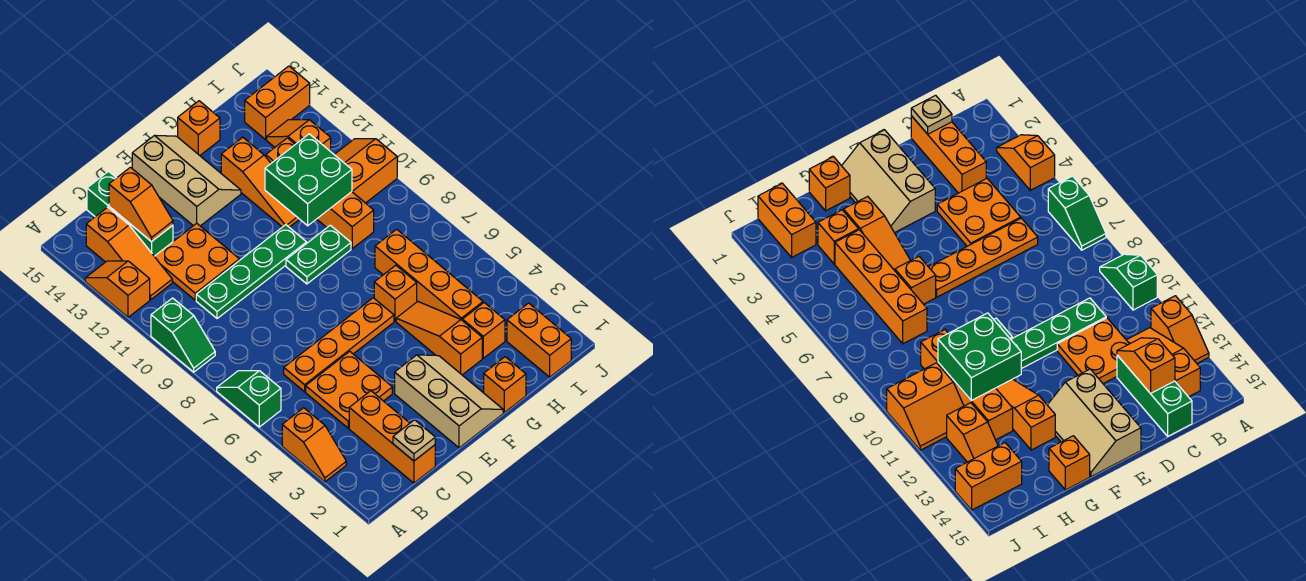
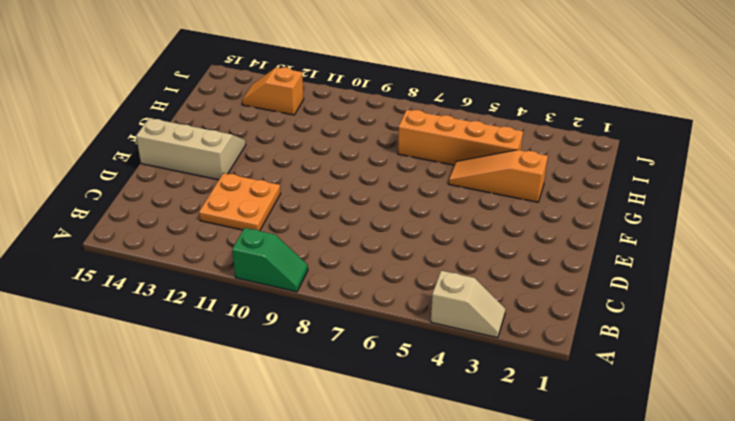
tan 1x2 slope [431,271,506,338] -> orange 1x2 slope [282,408,346,482]
none -> green 1x2 slope [217,371,281,427]
none -> orange 1x2 slope [85,261,150,317]
none -> orange 1x3 slope [86,207,172,300]

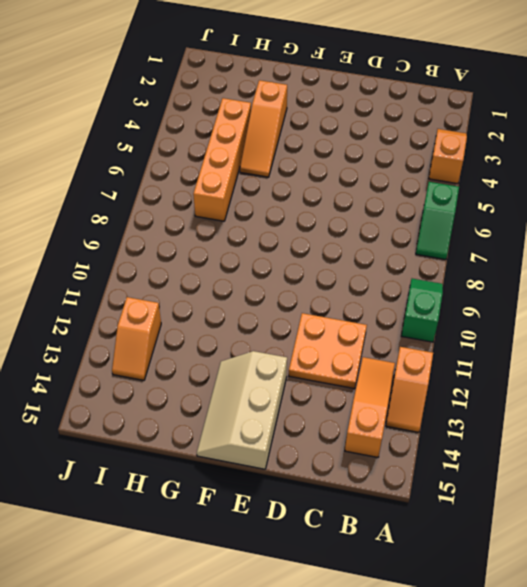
none -> orange 1x3 brick [349,391,435,483]
none -> orange 2x2 plate [306,351,392,428]
none -> orange 1x4 plate [284,298,394,392]

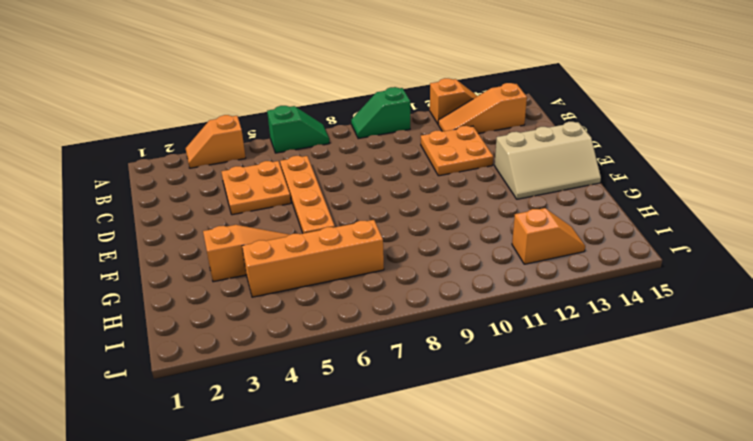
none -> orange 1x3 brick [349,391,435,483]
none -> green 1x4 plate [196,225,307,319]
none -> green 1x3 brick [87,171,173,256]

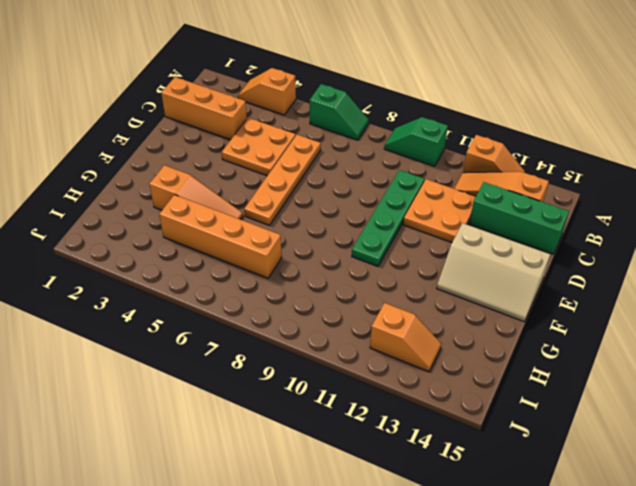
none -> tan 2x3 slope [395,355,503,448]
none -> green 1x2 plate [286,225,351,284]
none -> orange 1x1 brick [484,357,526,412]

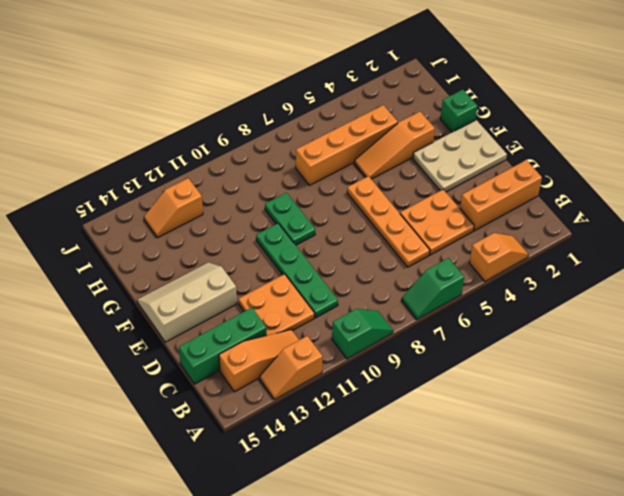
tan 2x3 plate [413,120,507,192] -> tan 2x3 slope [395,355,503,448]
green 1x1 brick [440,90,478,132] -> orange 1x1 brick [484,357,526,412]
none -> orange 1x1 brick [374,265,417,321]
none -> orange 1x3 slope [221,137,299,227]
none -> orange 1x1 brick [178,101,220,155]

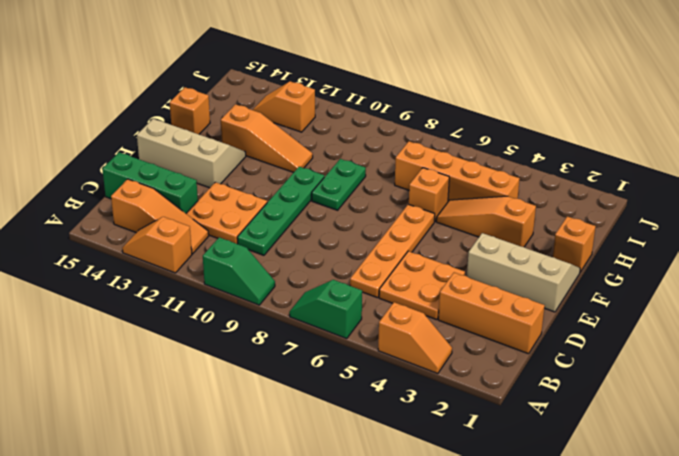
none -> orange 1x1 brick [463,303,505,358]
none -> orange 1x4 brick [266,138,374,249]
none -> orange 1x2 brick [507,303,571,377]

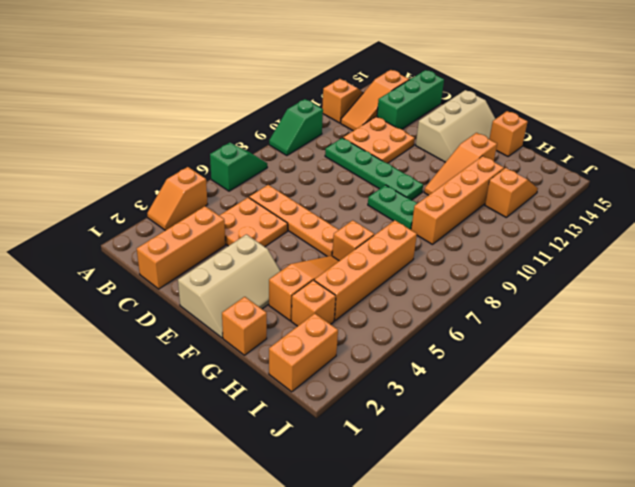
none -> orange 2x2 slope [334,139,397,203]
none -> orange 1x2 brick [245,66,310,140]
none -> tan 1x1 plate [393,420,435,461]

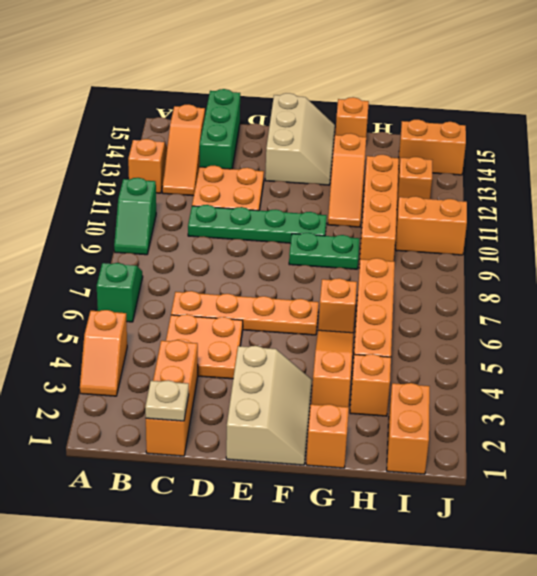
none -> orange 1x2 slope [109,167,173,242]
none -> green 2x2 brick [265,134,352,226]

